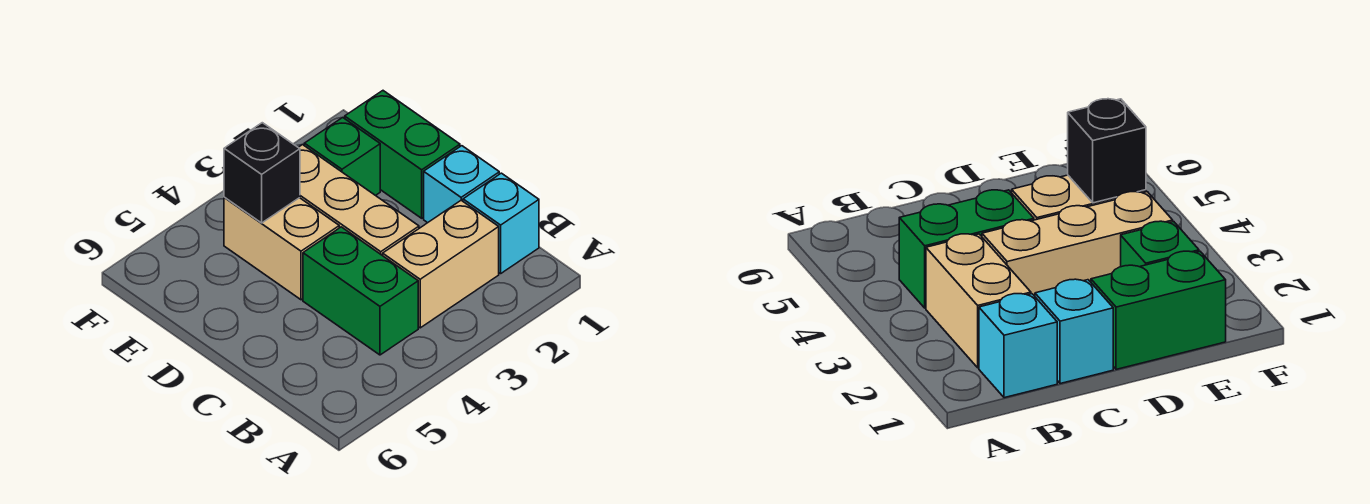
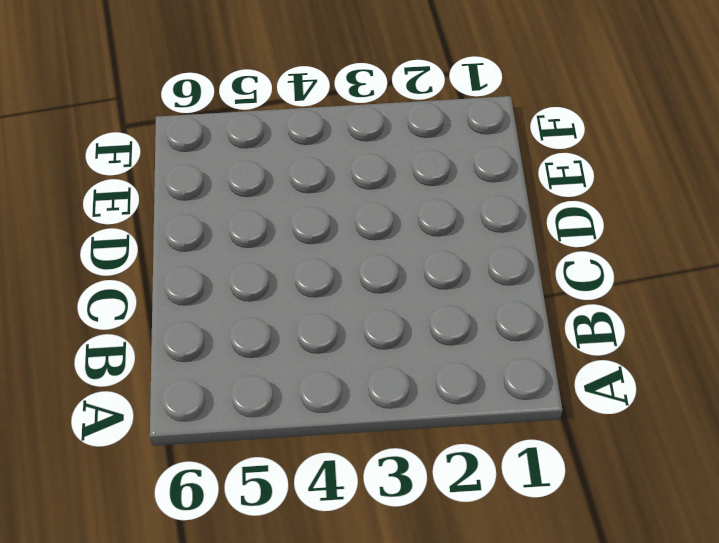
none -> cyan 1x1 brick [463,173,539,274]
none -> tan 1x2 brick [383,200,499,328]

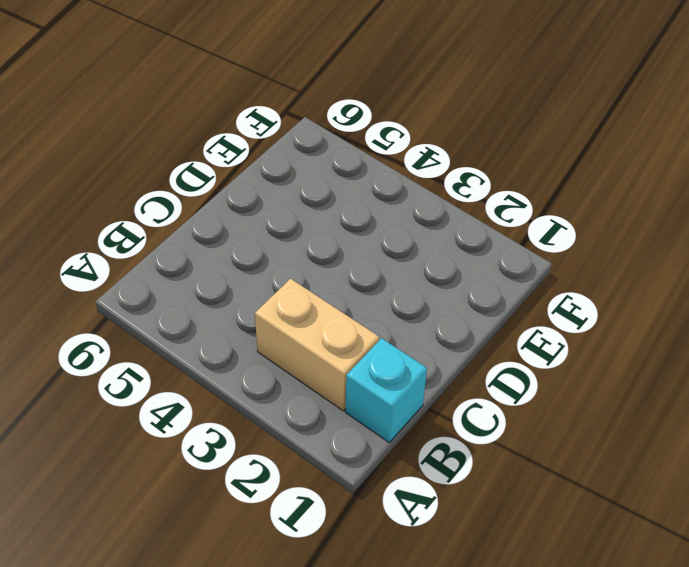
none -> green 1x2 brick [303,227,418,355]
none -> cyan 1x1 brick [424,146,499,223]

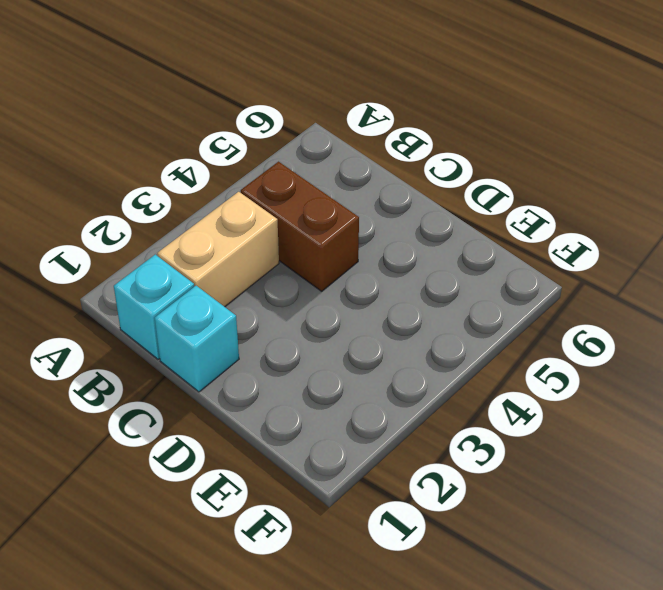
brown 1x2 brick [241,162,359,291] -> green 1x2 brick [303,227,418,355]
none -> tan 1x3 brick [298,145,419,256]
none -> green 1x2 brick [345,91,460,218]

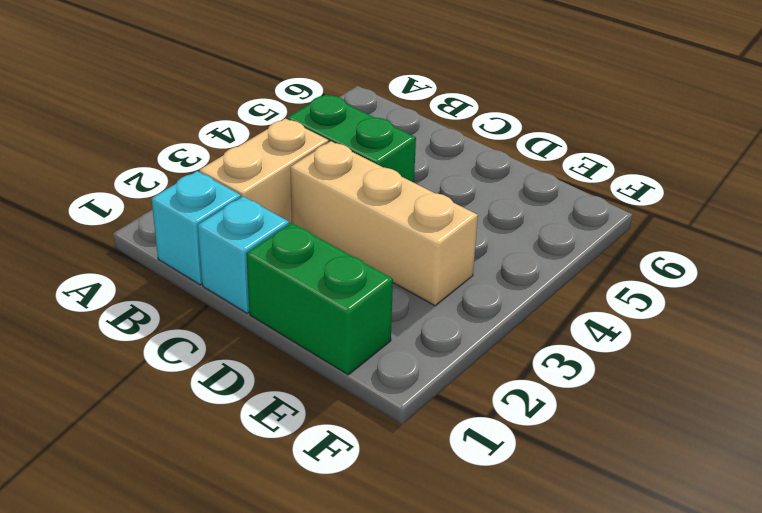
none -> tan 1x2 brick [224,197,339,300]
none -> green 1x1 brick [304,118,380,196]

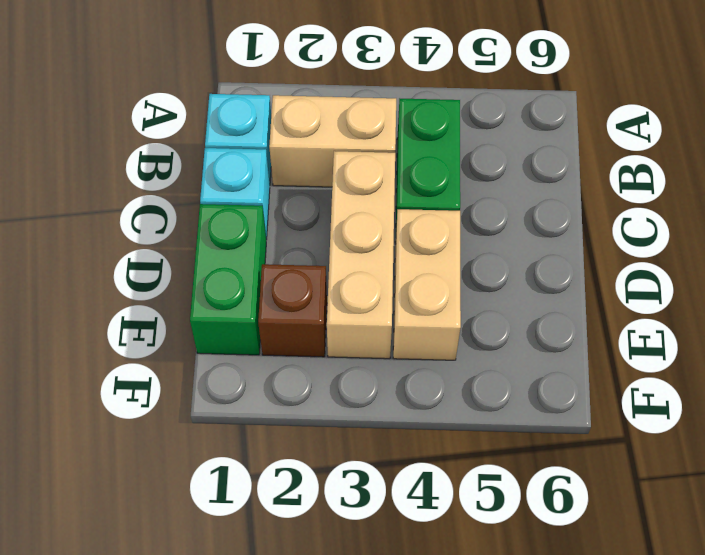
brown 1x1 brick [258,264,327,357] -> green 1x1 brick [304,118,380,196]
none -> black 1x1 brick [224,123,300,223]

